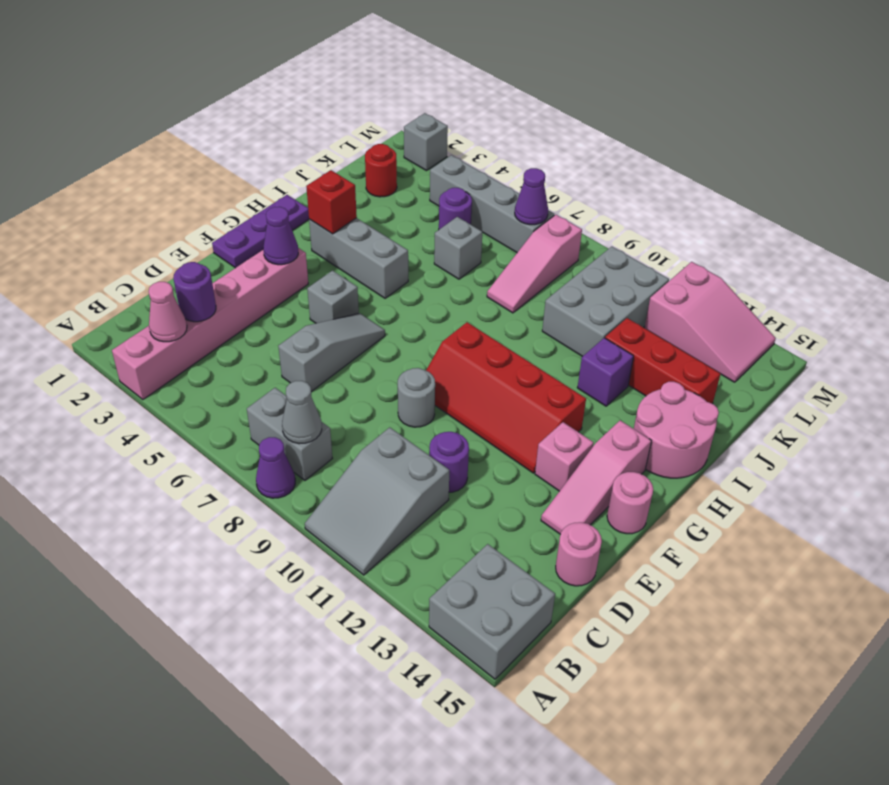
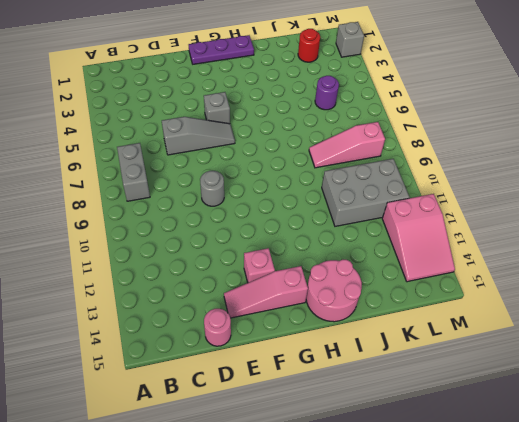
none -> pink 1x6 brick [112,248,308,399]
none -> purple 1x1 cone [256,437,295,498]
none -> grey 2x3 slope [305,427,449,575]
none -> grey 2x2 brick [429,544,555,679]

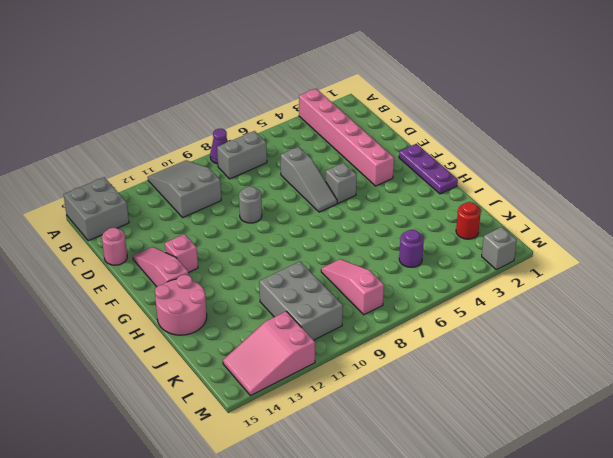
none -> purple 1x1 round brick [429,432,469,492]
none -> red 2x4 slope [426,322,586,473]
none -> pink 1x1 round brick [607,472,653,534]
none -> grey 1x3 brick [309,218,408,298]

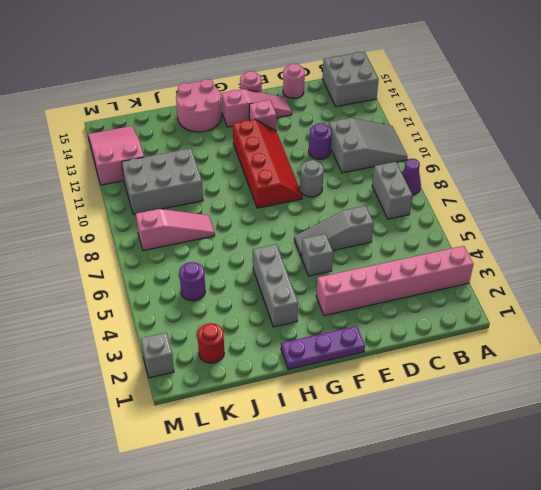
none -> purple 1x1 brick [577,338,634,406]
none -> grey 1x1 brick [434,217,482,279]
none -> red 1x3 brick [605,318,720,404]
none -> grey 1x4 brick [430,155,554,252]

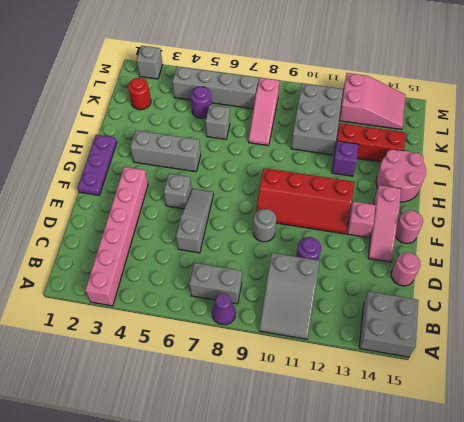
none -> pink 1x1 cone [149,282,187,342]
none -> grey 1x1 cone [282,381,322,444]
none -> purple 1x1 round brick [173,262,216,322]
none -> purple 1x1 cone [263,207,298,265]

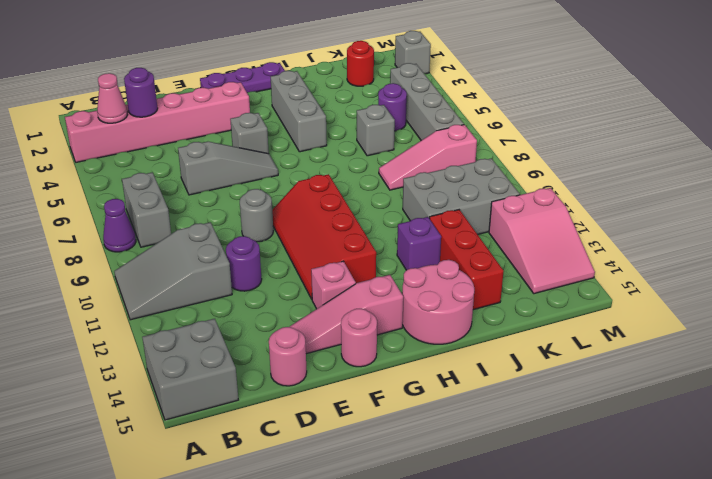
none -> grey 1x1 cone [282,381,322,444]
none -> purple 1x1 cone [263,207,298,265]
none -> red 1x1 brick [306,170,357,234]
none -> purple 1x1 cone [515,168,548,225]

